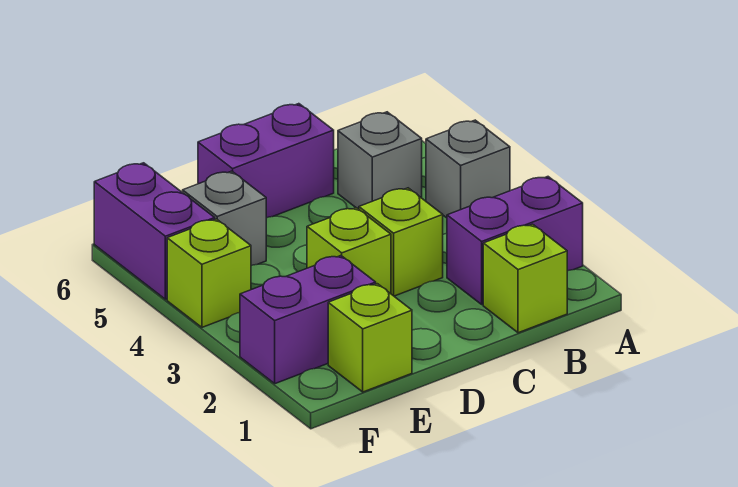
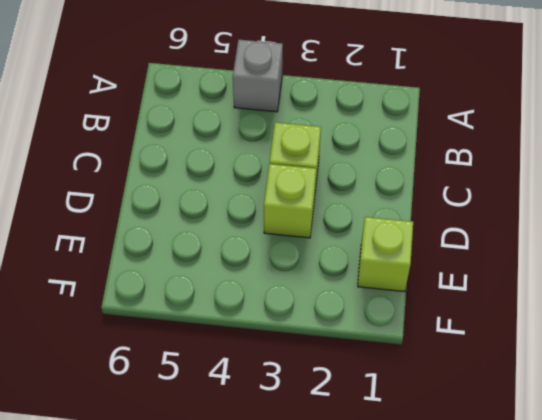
none -> purple 1x2 brick [447,177,583,304]
none -> lime 1x1 brick [483,224,567,333]
none -> grey 1x1 brick [338,112,422,209]

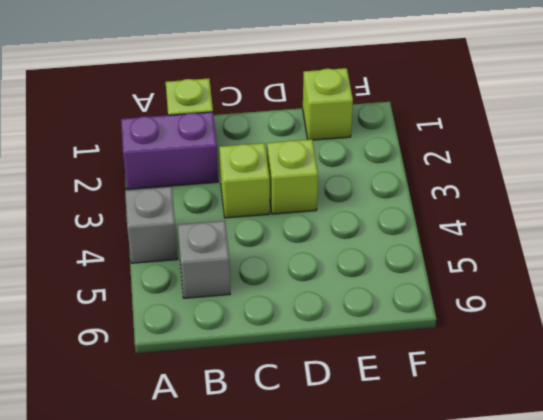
none -> purple 1x2 brick [198,104,334,218]
none -> purple 1x2 brick [240,256,376,384]
none -> grey 1x1 brick [183,171,266,266]

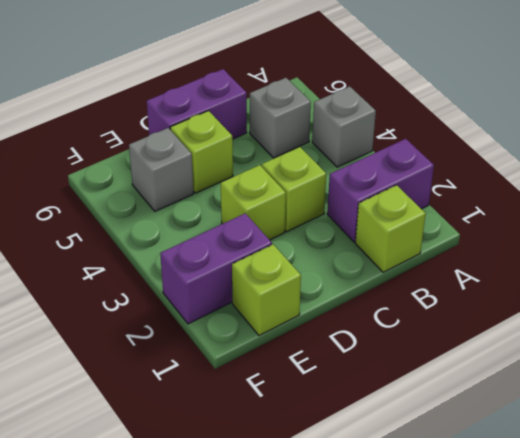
lime 1x1 brick [170,111,233,193] -> lime 1x1 brick moved to [167,219,251,327]
none -> purple 1x2 brick [94,163,215,299]

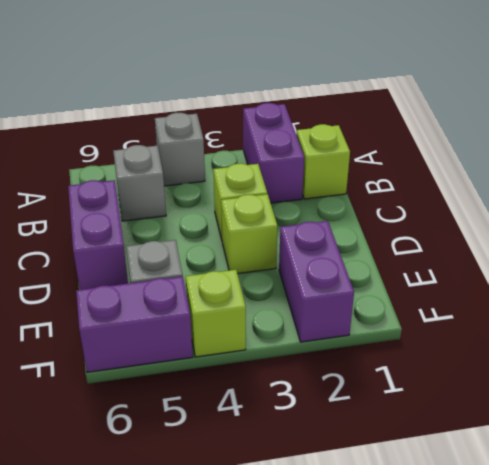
none -> lime 1x1 brick [328,284,412,392]

